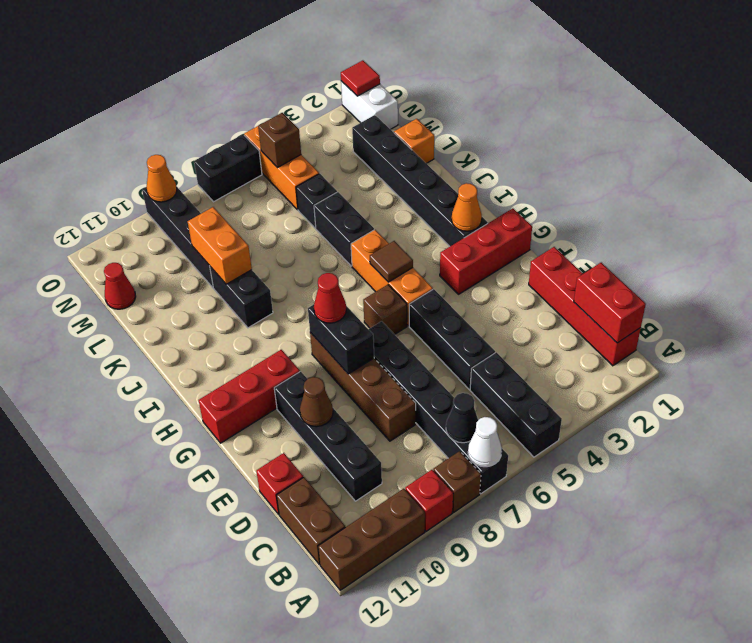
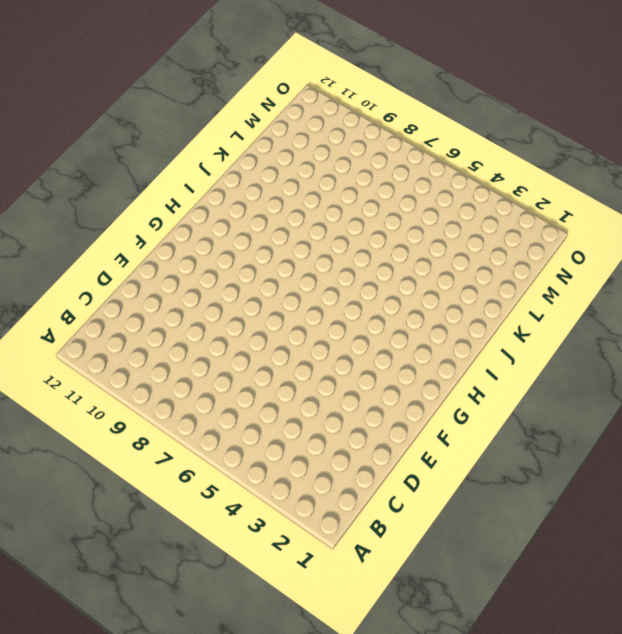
none -> black 1x3 brick [470,352,562,457]
none -> black 1x6 brick [369,321,508,494]
none -> brown 1x1 brick [433,451,481,512]
none -> red 1x1 brick [405,470,453,531]

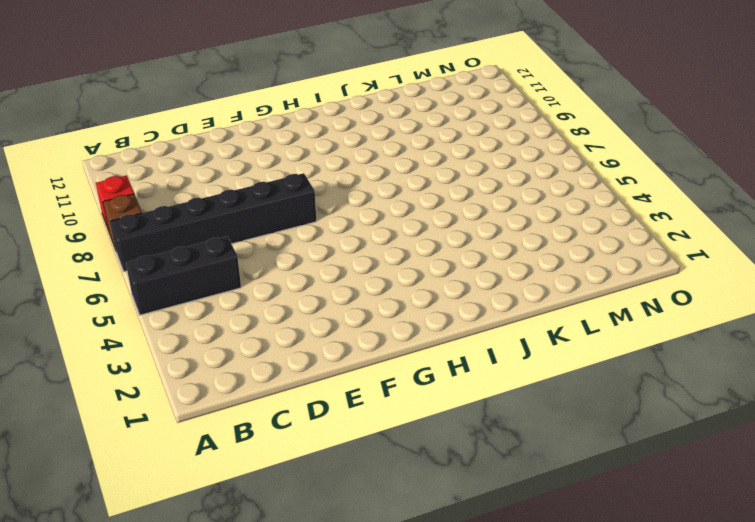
none -> brown 1x3 brick [318,489,425,590]
none -> red 1x4 brick [529,247,641,366]
none -> brown 1x2 brick [276,477,345,564]
none -> black 1x4 brick [274,371,382,501]

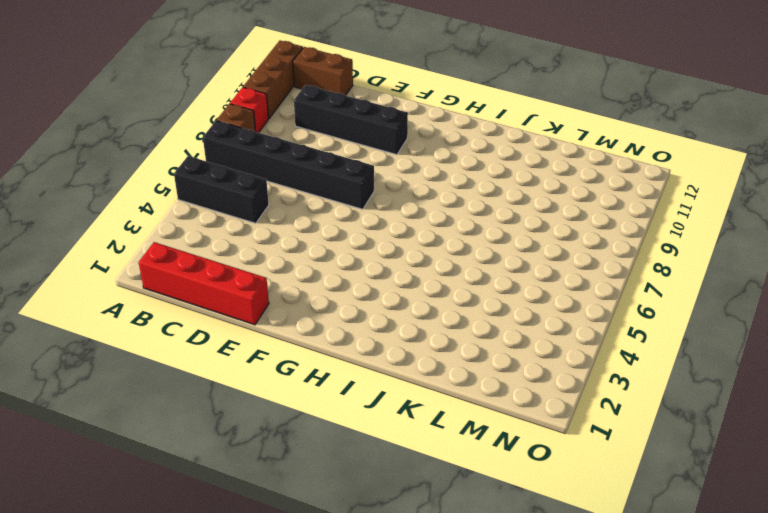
none -> black 1x3 brick [409,289,495,389]
none -> brown 1x4 brick [310,332,416,441]
none -> red 1x1 brick [256,453,303,514]
none -> red 1x3 brick [440,208,532,294]

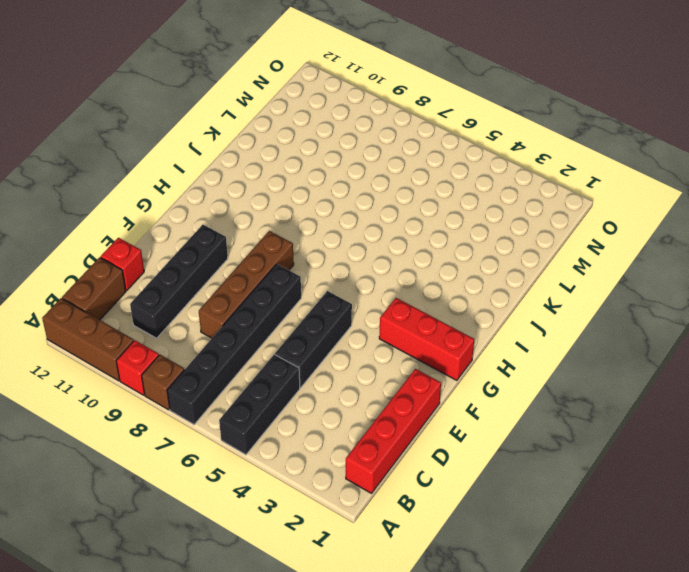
none -> orange 1x3 brick [351,230,433,326]
none -> brown 1x1 brick [363,285,407,335]
none -> red 1x3 brick [199,350,300,443]
none -> black 1x6 brick [352,115,488,246]

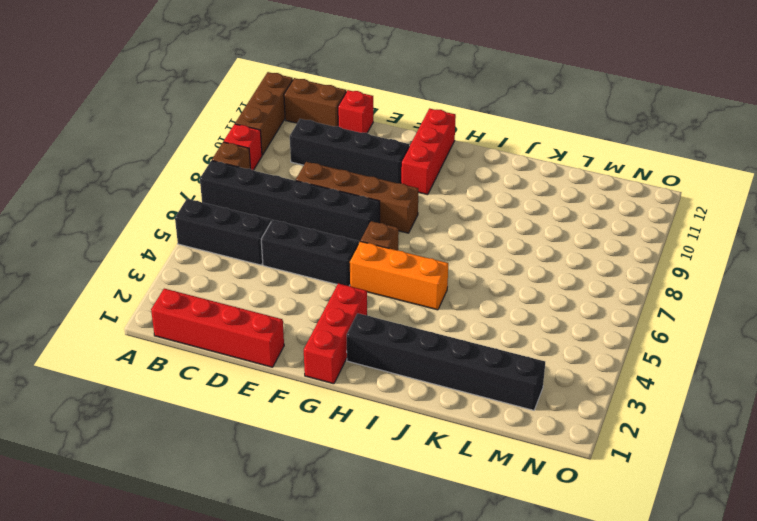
none -> black 1x2 brick [314,192,374,266]
none -> black 1x2 brick [210,267,273,328]
none -> orange 1x1 brick [394,119,434,164]
none -> black 1x1 brick [296,174,337,228]

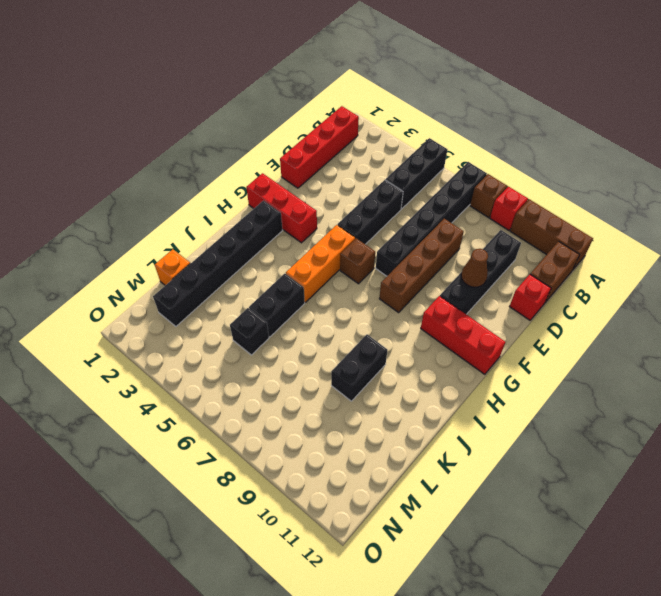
none -> black 1x4 brick [142,186,213,287]
none -> orange 1x3 brick [244,126,319,210]
none -> red 1x1 cone [104,263,136,309]
none -> white 1x2 brick [341,81,398,129]

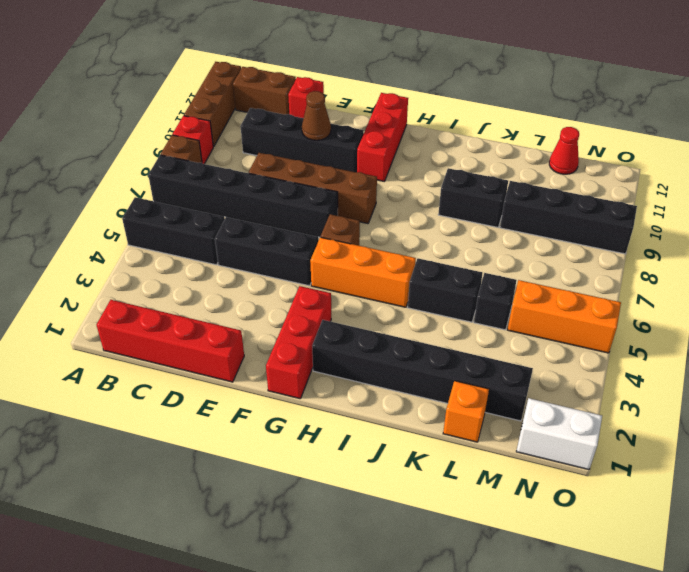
none -> black 1x2 brick [194,134,262,202]
none -> white 1x1 cone [468,417,502,467]
none -> red 1x2 brick [574,263,646,343]
none -> black 1x1 cone [446,393,478,443]

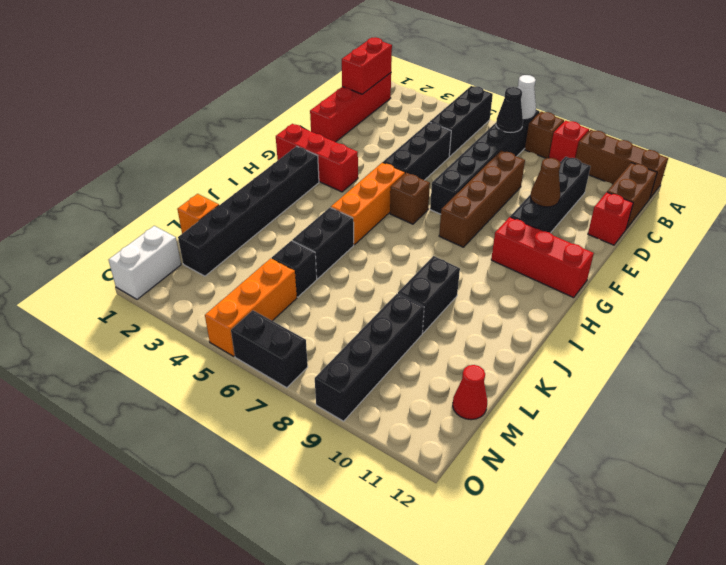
none -> black 1x2 brick [308,305,374,374]
none -> orange 1x1 cone [452,183,482,231]
none -> brown 1x1 tile [370,241,413,282]
none -> orange 1x2 brick [188,207,252,284]

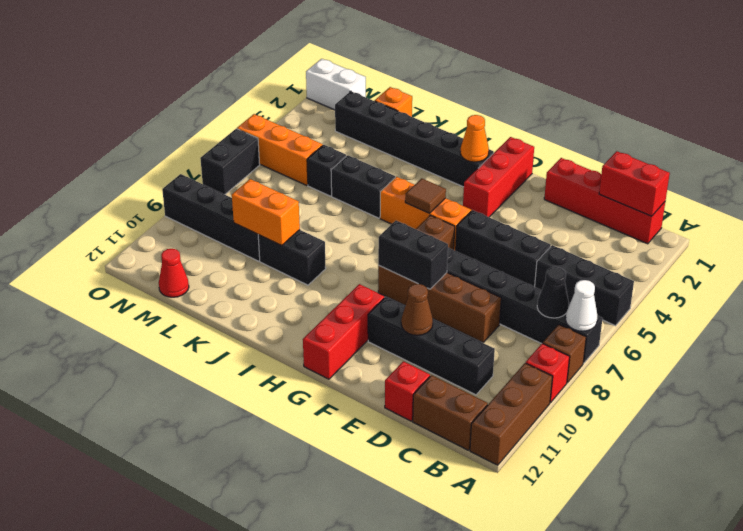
none -> brown 1x1 brick [258,113,301,168]
none -> red 1x1 tile [341,60,380,96]
none -> orange 1x1 cone [147,155,177,202]
none -> red 1x1 cone [314,273,346,323]

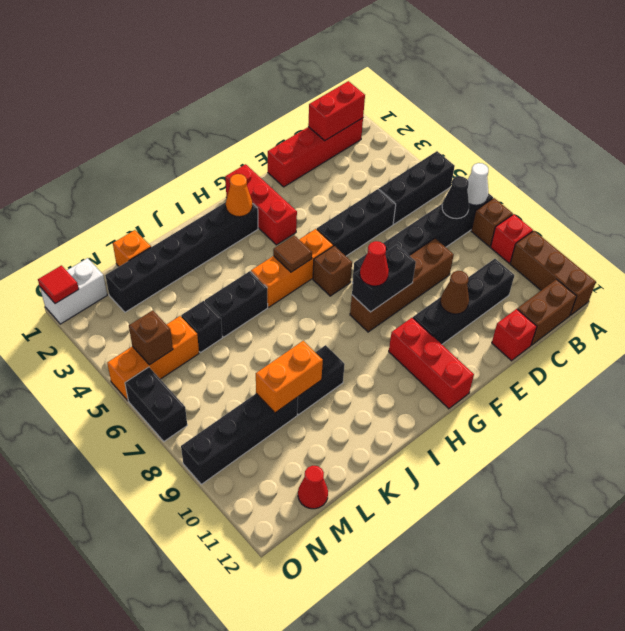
none -> orange 1x1 cone [147,155,177,202]

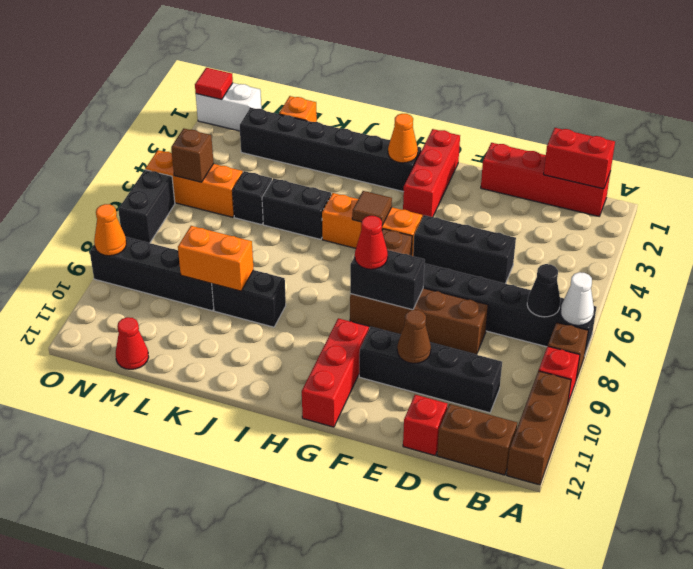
none -> black 1x3 brick [470,352,562,457]

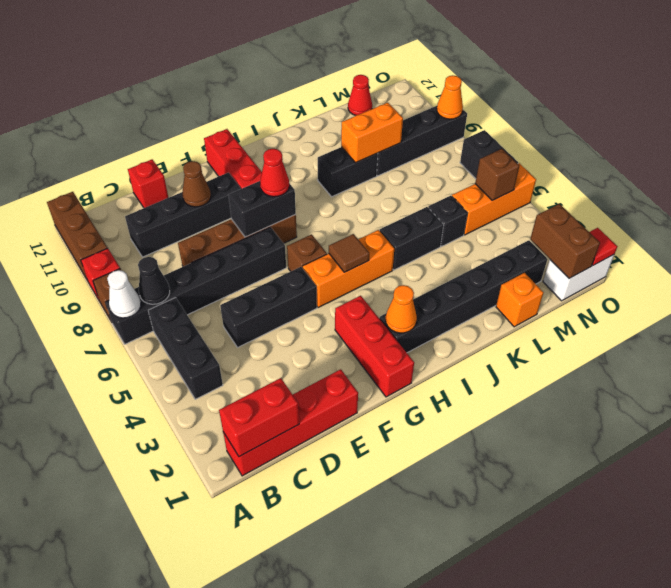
black 1x3 brick [148,298,223,399] -> black 1x3 brick turned to [470,352,562,457]
brown 1x2 brick [530,204,600,278] -> brown 1x2 brick turned to [276,477,345,564]

